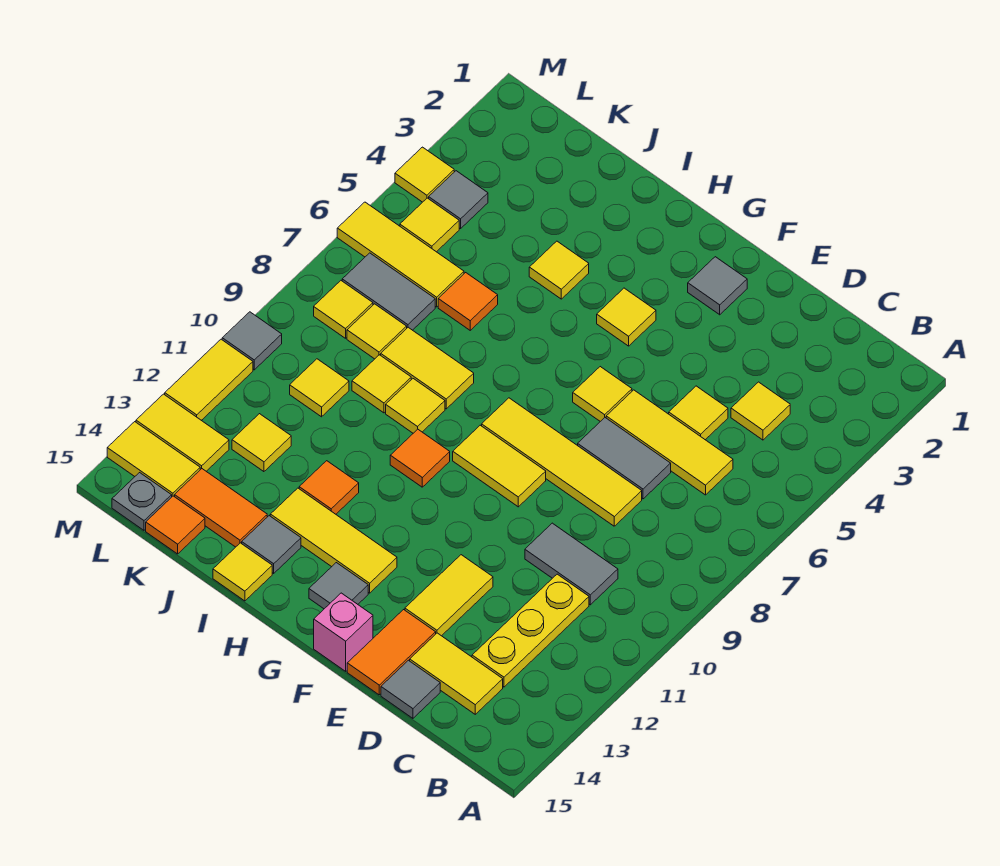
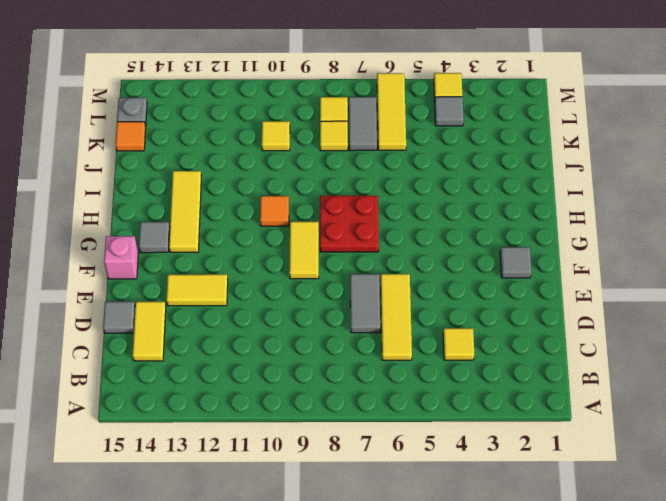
red 2x2 plate [320,196,379,252] -> yellow 1x4 tile [482,398,642,526]
none -> grey 1x2 tile [525,523,618,605]
none -> yellow 1x3 plate [472,574,589,687]
none -> yellow 1x1 tile [669,386,728,440]
none -> orange 1x2 tile [347,610,436,695]

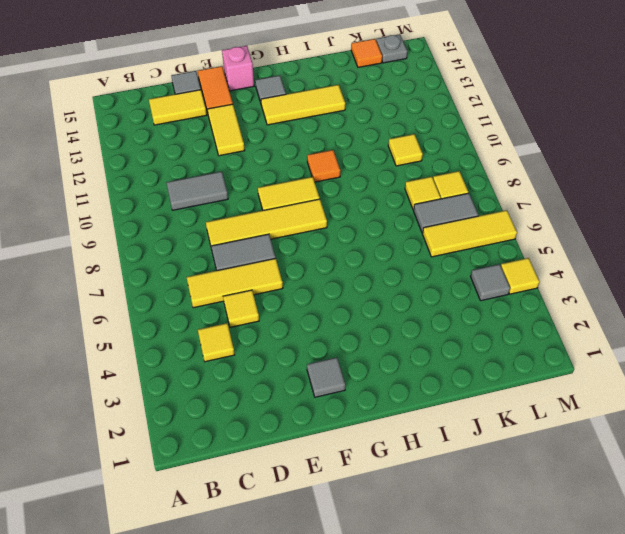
none -> yellow 1x3 plate [472,574,589,687]
none -> yellow 1x1 tile [573,367,632,421]
none -> yellow 1x1 tile [597,288,656,346]
none -> yellow 1x1 tile [529,241,589,299]

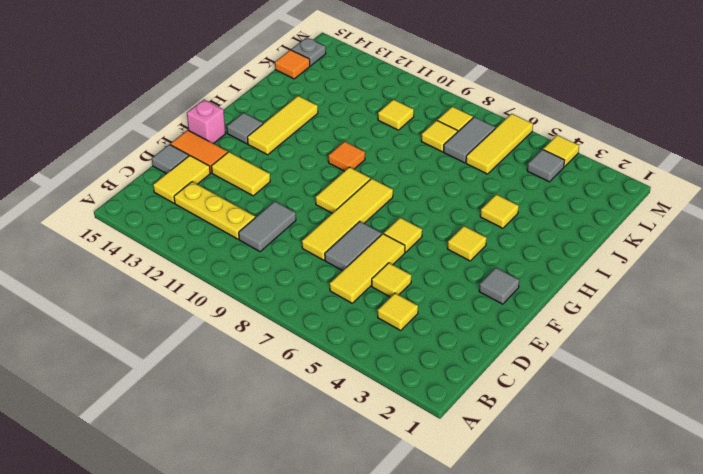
none -> yellow 1x2 tile [381,327,474,409]
none -> yellow 1x1 tile [386,379,445,433]
none -> orange 1x1 tile [299,461,359,514]
none -> grey 1x1 tile [242,516,301,573]

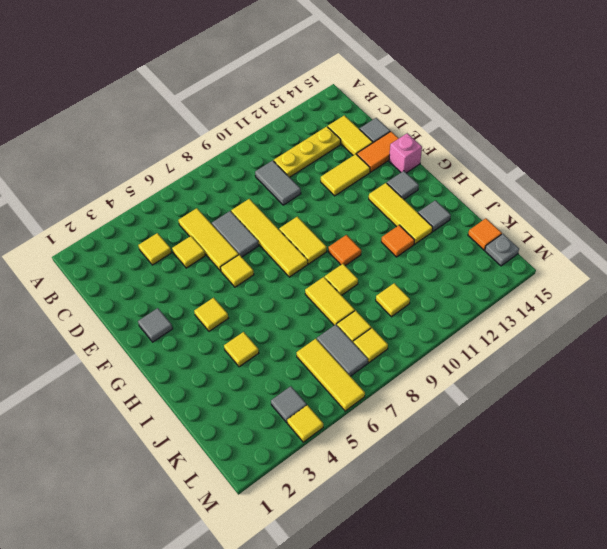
none -> yellow 1x1 tile [213,543,272,601]
none -> orange 1x1 tile [438,273,498,330]
none -> yellow 1x1 tile [352,355,411,413]
none -> orange 1x2 tile [175,469,267,547]

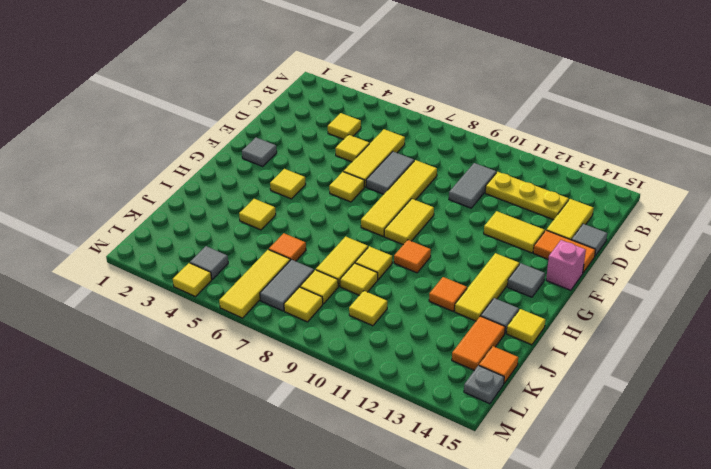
none -> yellow 1x1 tile [232,414,291,472]
none -> yellow 1x1 tile [400,198,459,252]
none -> yellow 1x2 tile [136,394,229,471]
none -> yellow 1x2 tile [107,422,200,497]

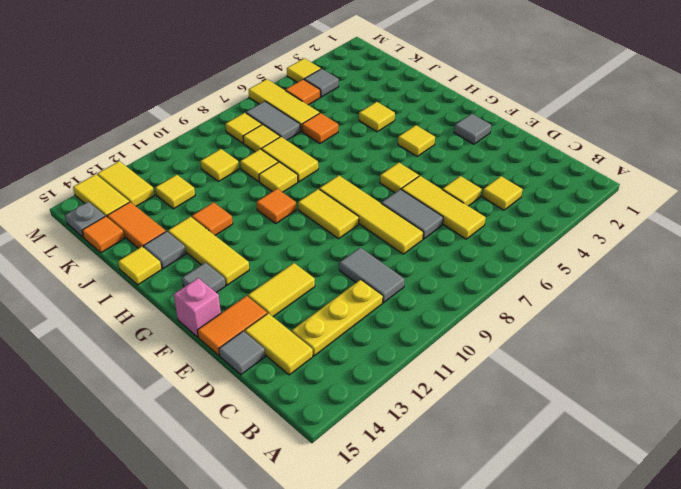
orange 1x1 tile [285,79,320,105] -> yellow 1x1 tile [400,198,459,252]
none -> grey 1x1 tile [222,312,282,370]
none -> yellow 1x2 tile [165,339,253,420]

